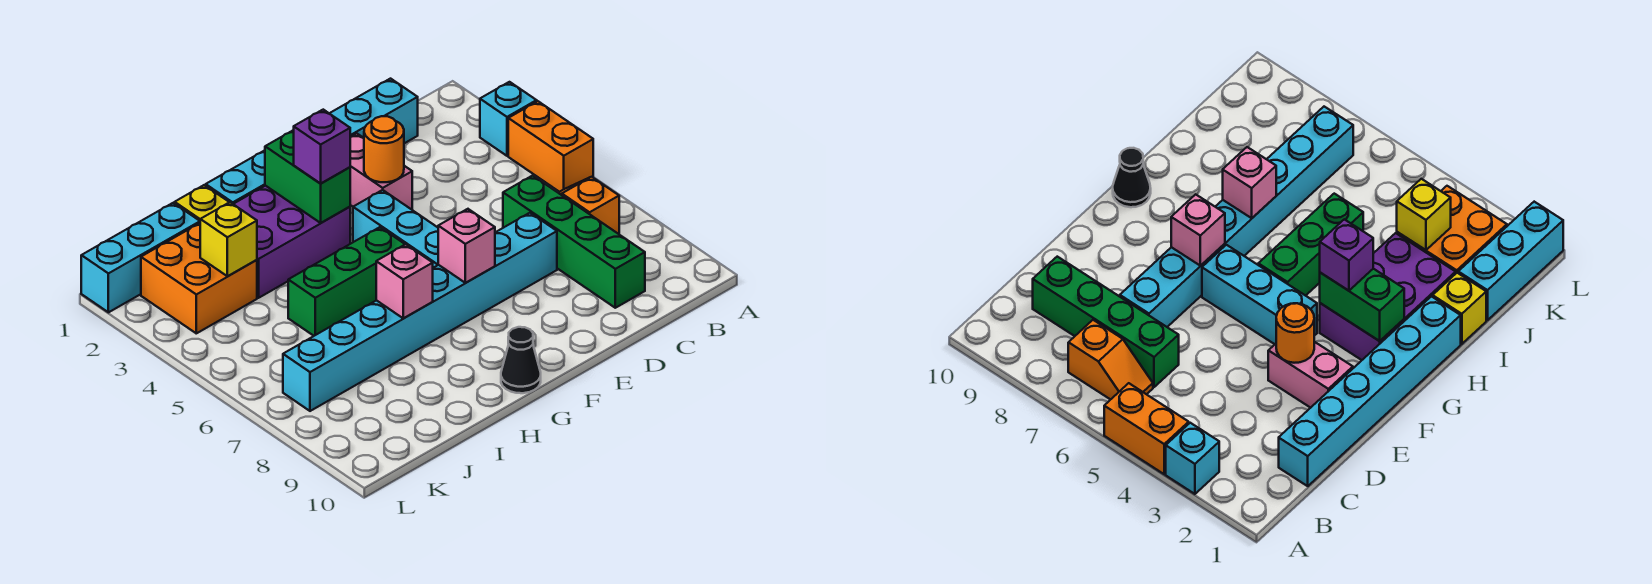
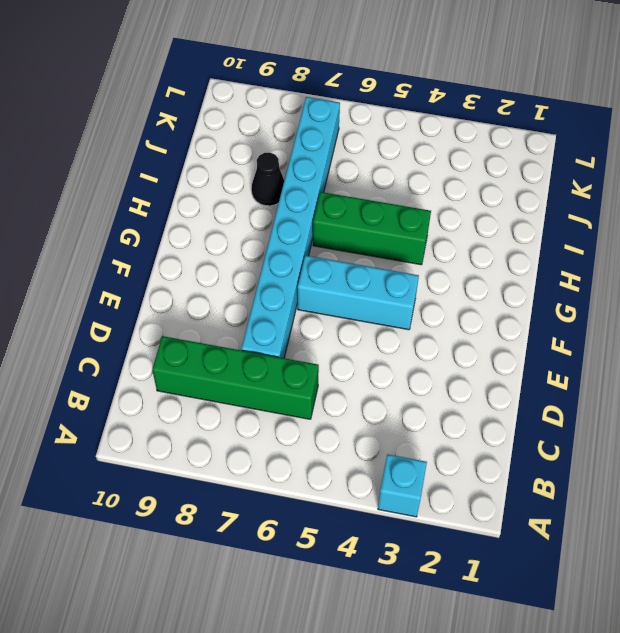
green 1x3 brick [313,192,431,265] -> green 1x3 brick turned to [288,227,405,336]
black 1x1 cone [251,153,284,206] -> black 1x1 cone moved to [501,327,541,393]
none -> orange 1x2 brick [508,101,593,192]
none -> orange 1x2 slope [558,177,619,234]
none -> cyan 1x6 brick [206,79,418,204]

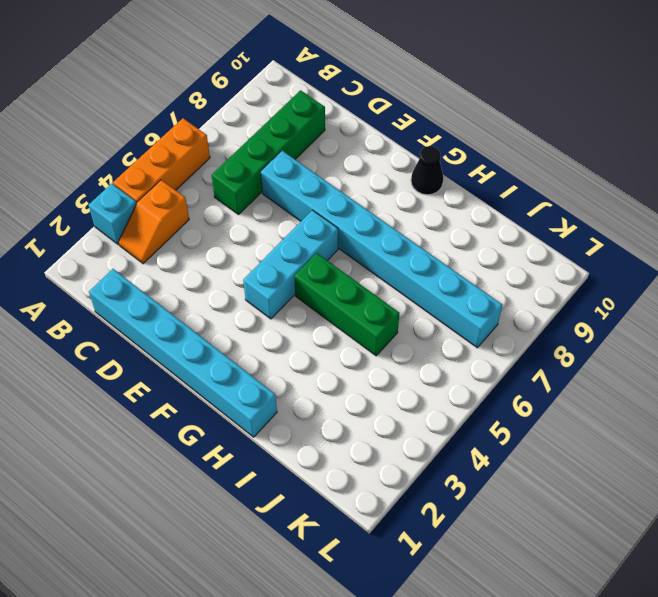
orange 1x3 brick [113,118,210,204] -> orange 1x2 brick [508,101,593,192]
orange 1x2 slope [118,180,189,264] -> orange 1x2 slope moved to [558,177,619,234]
none -> pink 1x2 brick [350,133,412,210]
none -> purple 2x3 brick [234,186,350,298]
none -> yellow 1x1 brick [175,185,229,221]

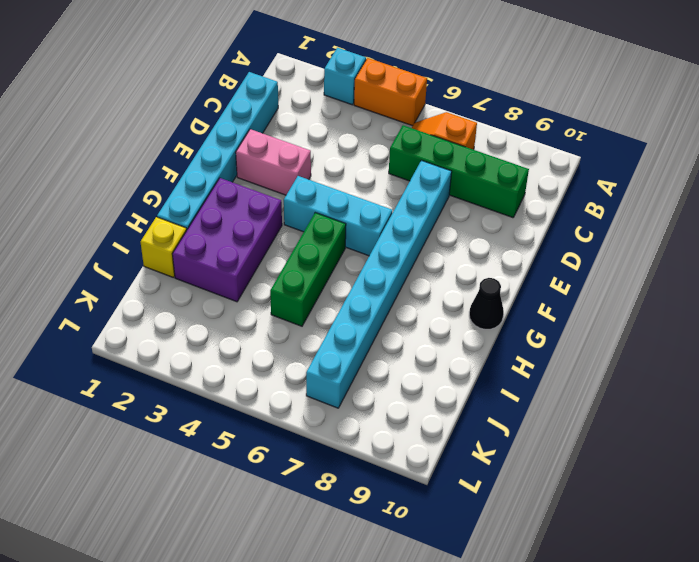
none -> cyan 1x3 brick [81,203,200,312]
none -> orange 2x2 brick [141,223,257,333]
none -> orange 1x1 round brick [364,116,404,182]

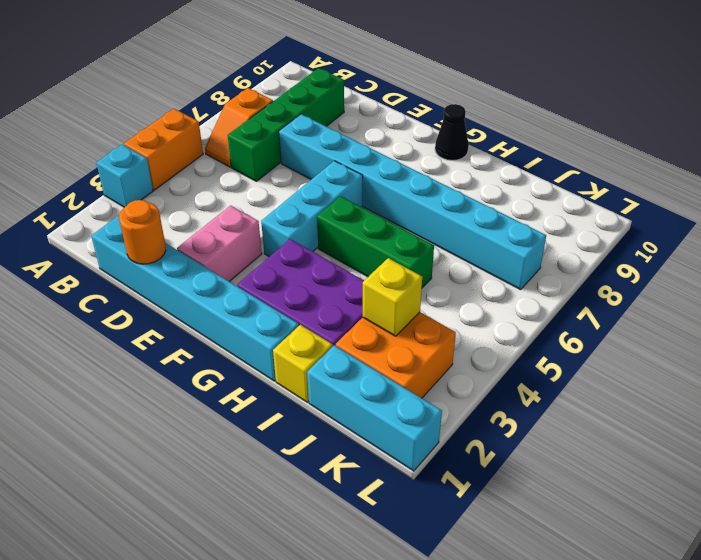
orange 1x1 round brick [119,200,166,264] -> orange 1x1 round brick moved to [364,116,404,182]
none -> pink 1x1 brick [438,209,495,283]
none -> green 1x2 brick [265,130,350,223]
none -> pink 1x1 brick [376,244,433,318]

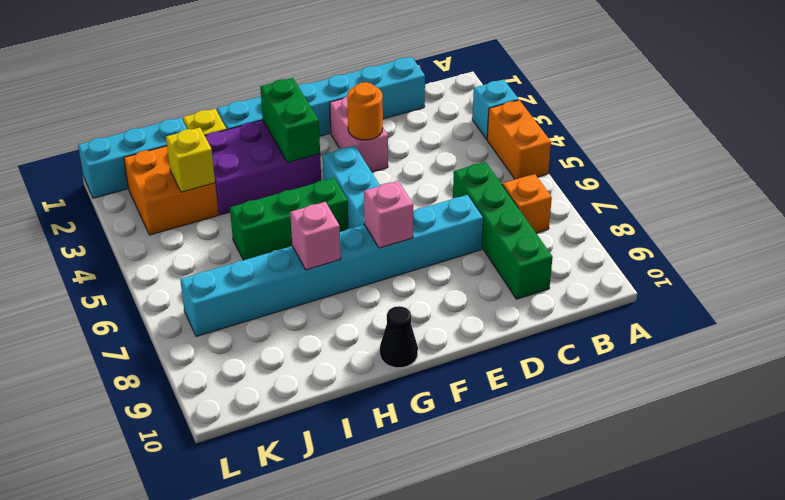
none -> purple 1x1 brick [294,110,350,184]

